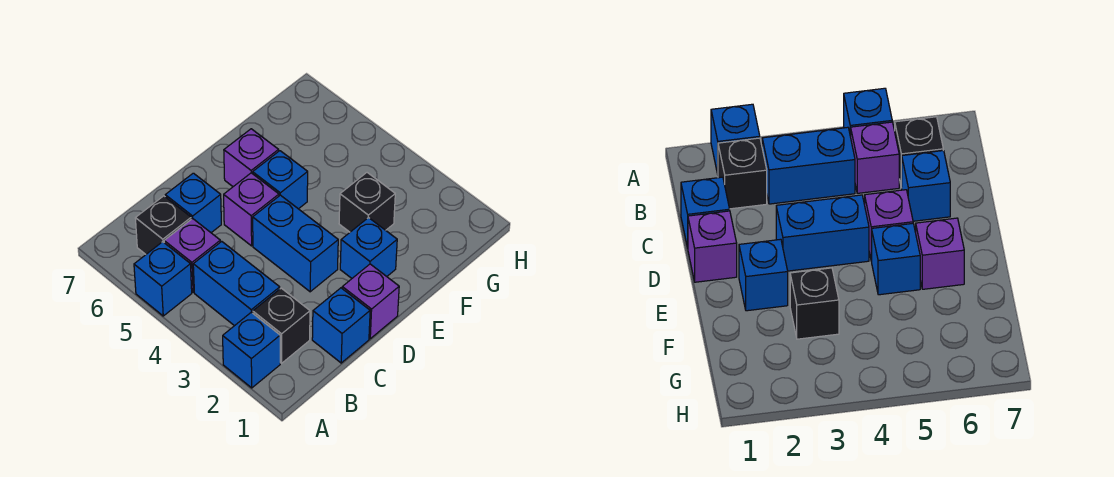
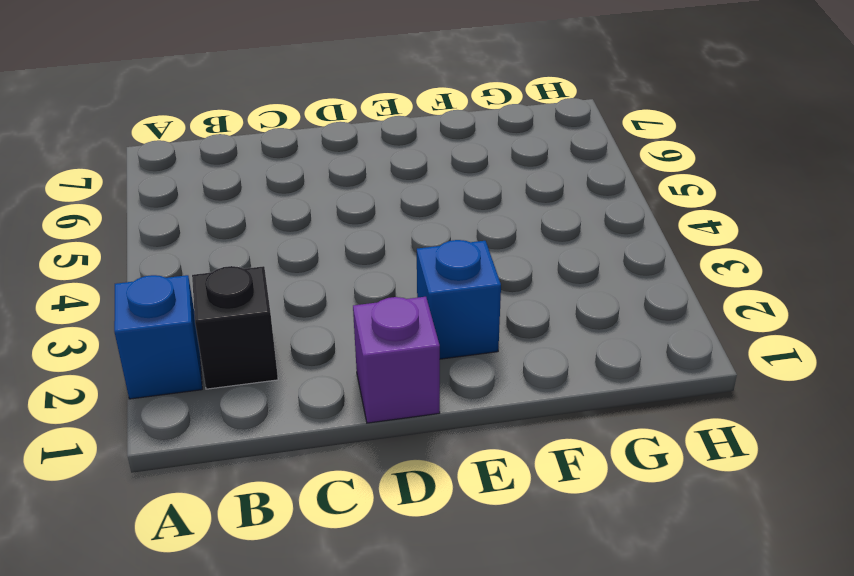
none -> blue 1x1 brick [134,242,192,316]
none -> blue 1x2 brick [193,241,280,326]
none -> purple 1x1 brick [164,218,220,292]

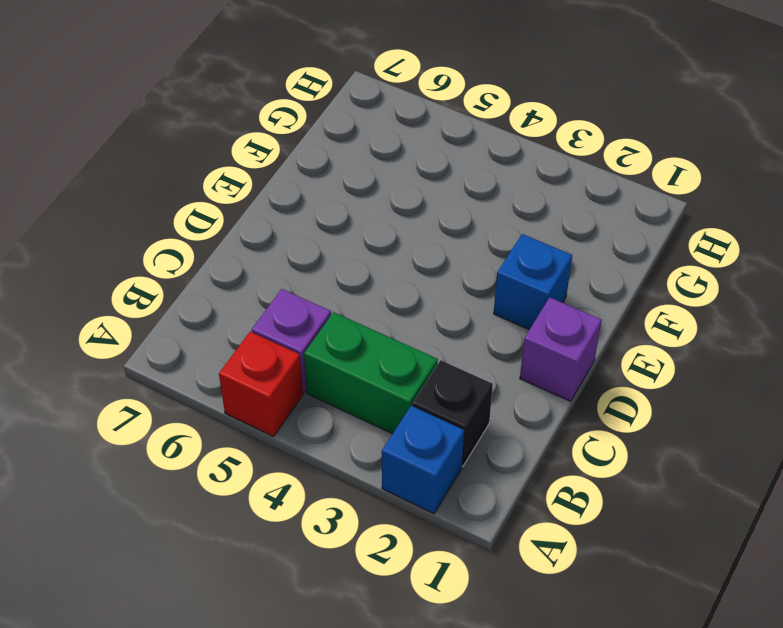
red 1x1 brick [219,332,303,437] -> blue 1x1 brick [134,242,192,316]
green 1x2 brick [304,312,438,434] -> blue 1x2 brick [193,241,280,326]
none -> black 1x1 brick [135,196,191,254]
none -> blue 1x1 brick [312,288,370,363]
none -> blue 1x1 brick [165,173,221,233]

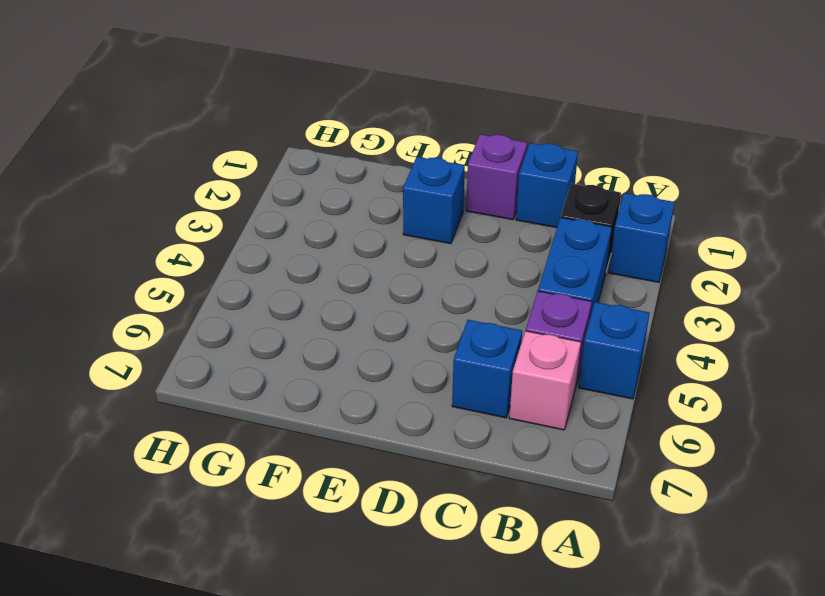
pink 1x1 brick [509,331,581,430] -> black 1x1 brick [135,196,191,254]
none -> blue 1x2 brick [253,195,338,292]
none -> purple 1x1 brick [224,173,279,246]
none -> blue 1x1 brick [253,151,308,209]

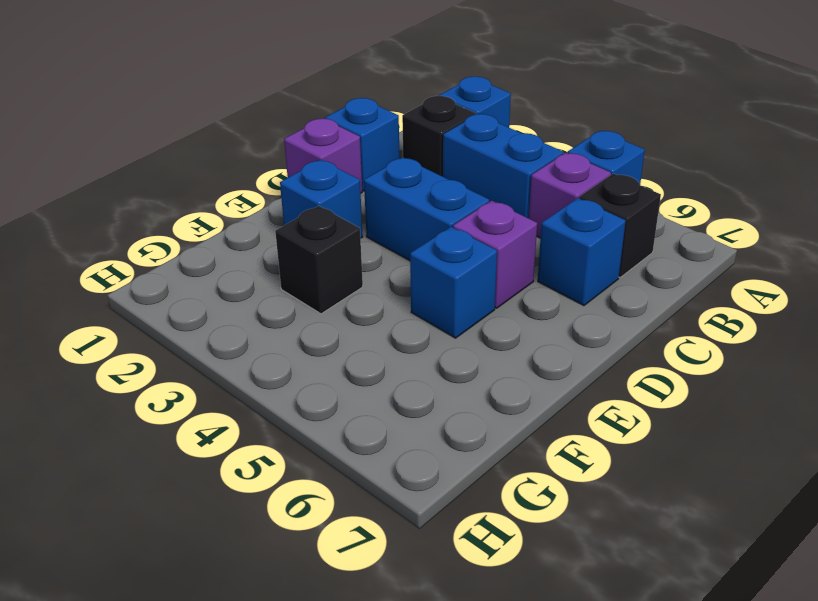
none -> purple 1x1 brick [224,129,279,187]

